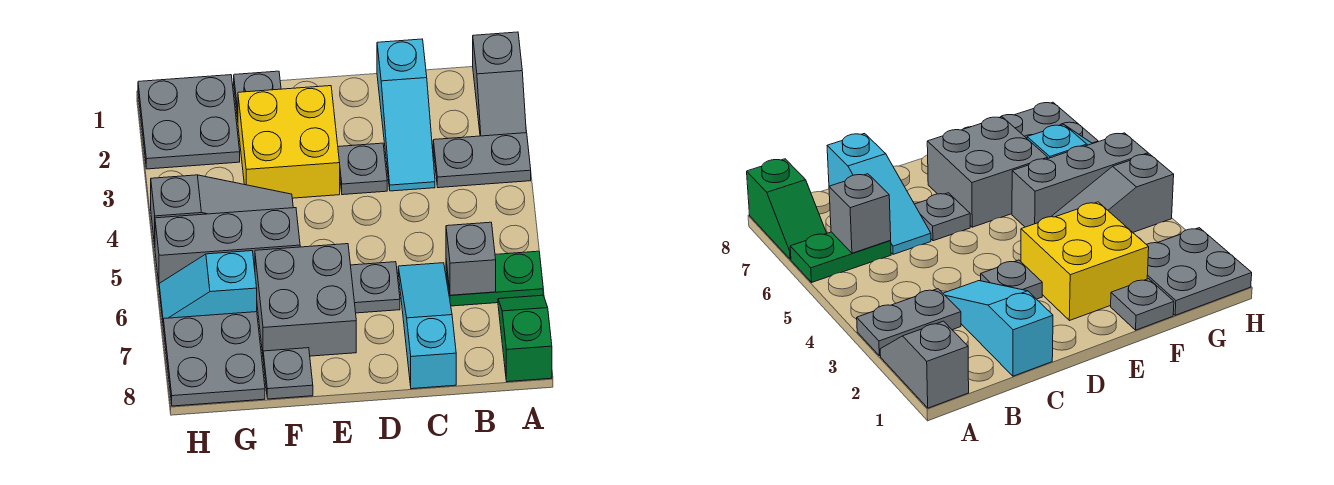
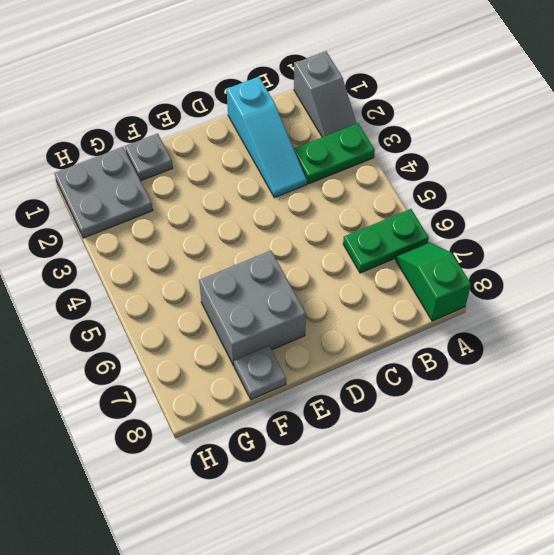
green 1x2 plate [294,124,375,184] -> grey 1x2 plate [433,133,531,188]
none -> cyan 1x3 slope [398,263,456,389]
none -> grey 1x1 plate [338,143,387,195]
none -> grey 1x1 plate [351,262,400,313]

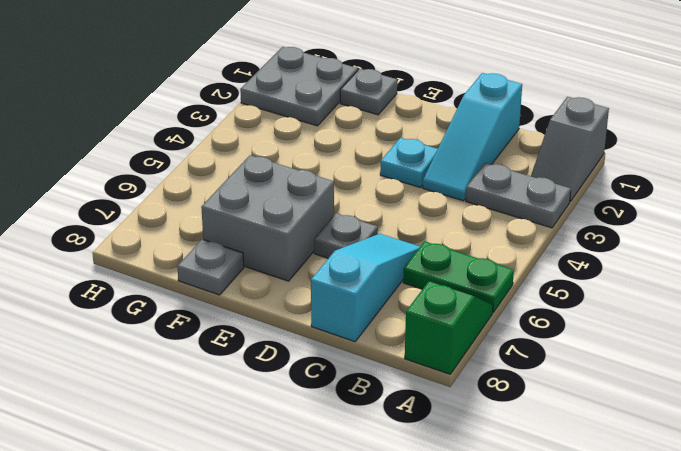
cyan 1x1 plate [380,138,438,188] -> grey 1x1 plate [338,143,387,195]
none -> yellow 2x2 brick [238,86,340,198]
none -> grey 1x3 slope [151,175,293,245]
none -> grey 1x3 brick [155,208,300,284]

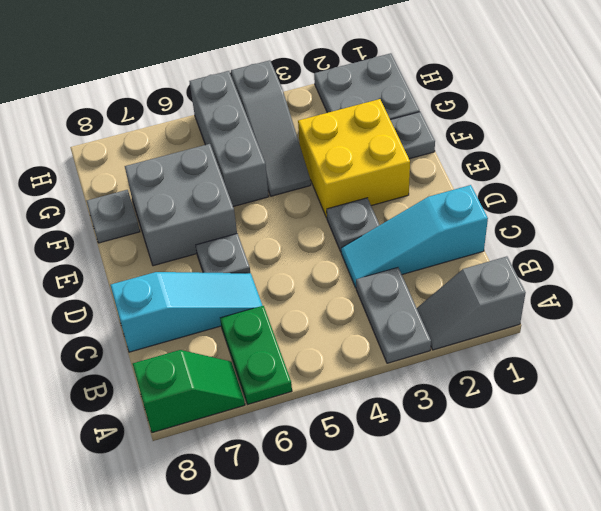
none -> cyan 1x2 slope [159,251,257,320]
none -> grey 2x2 plate [163,312,265,406]
none -> grey 1x1 brick [446,222,496,295]

